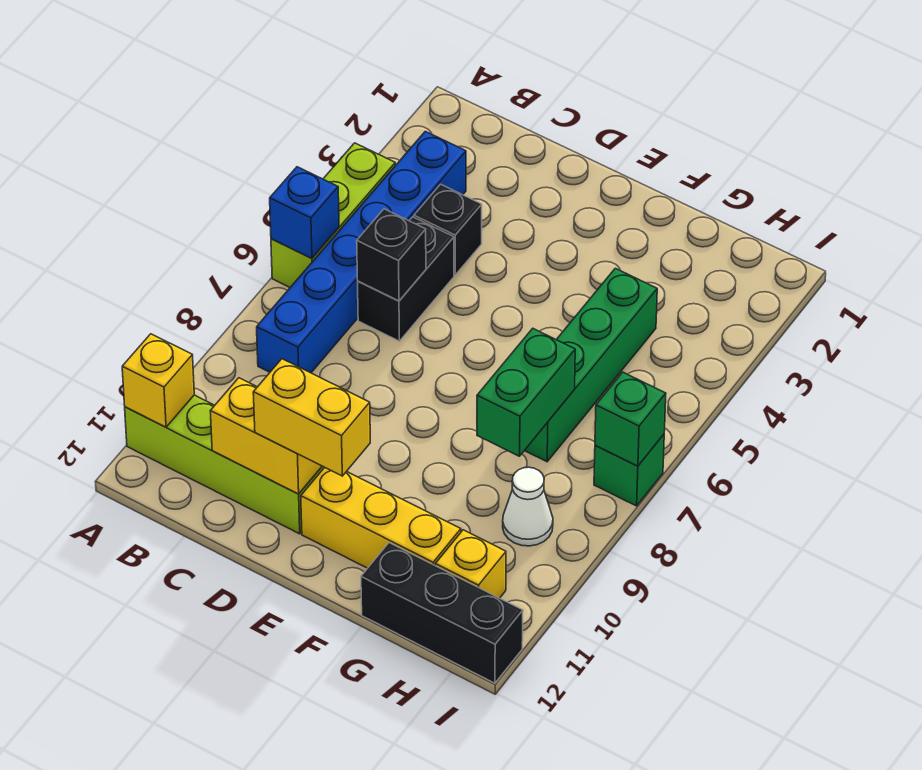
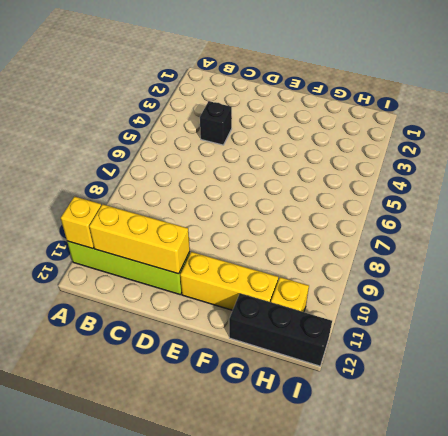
yellow 1x3 brick [89,204,190,274] -> yellow 1x2 brick [210,378,322,494]
none -> lime 1x3 brick [271,143,395,287]
none -> blue 1x6 brick [257,131,466,373]
none -> black 1x2 brick [358,217,454,341]

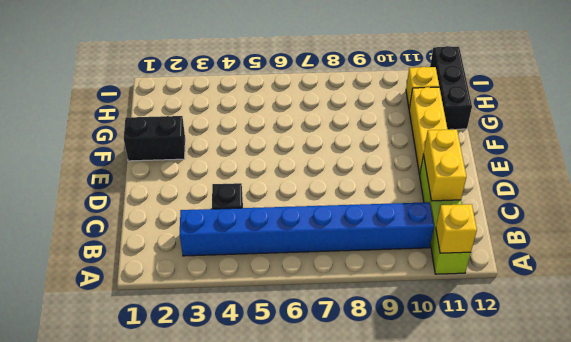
blue 1x8 brick [180,202,434,256] -> blue 1x6 brick [257,131,466,373]
black 1x2 brick [124,116,185,161] -> black 1x2 brick moved to [358,217,454,341]
none -> lime 1x3 brick [271,143,395,287]
none -> green 1x4 brick [525,268,657,462]
none -> white 1x1 cone [503,467,553,546]

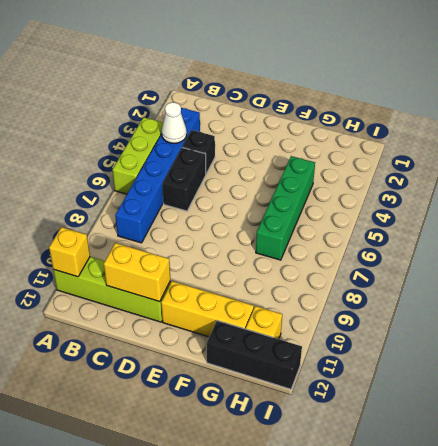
white 1x1 cone [162,102,187,143] -> white 1x1 cone moved to [503,467,553,546]
none -> green 1x1 brick [594,434,664,506]
none -> blue 1x1 brick [270,167,339,258]
none -> black 1x1 brick [357,209,426,301]

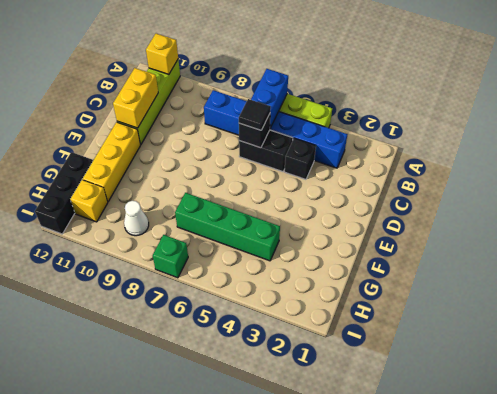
blue 1x2 brick [251,69,288,128] -> blue 1x1 brick [270,167,339,258]
black 1x1 tile [239,99,271,130] -> none
none -> green 1x2 brick [477,328,575,456]
none -> green 1x1 brick [595,372,666,466]
none -> yellow 1x2 brick [253,359,370,476]

